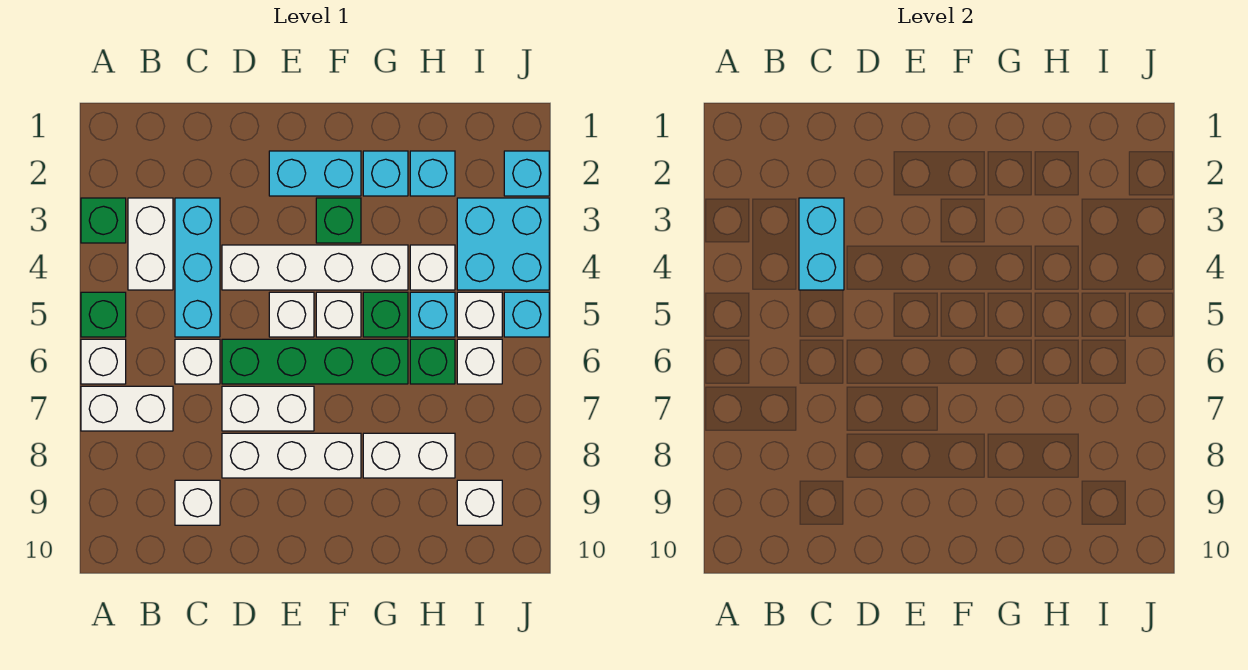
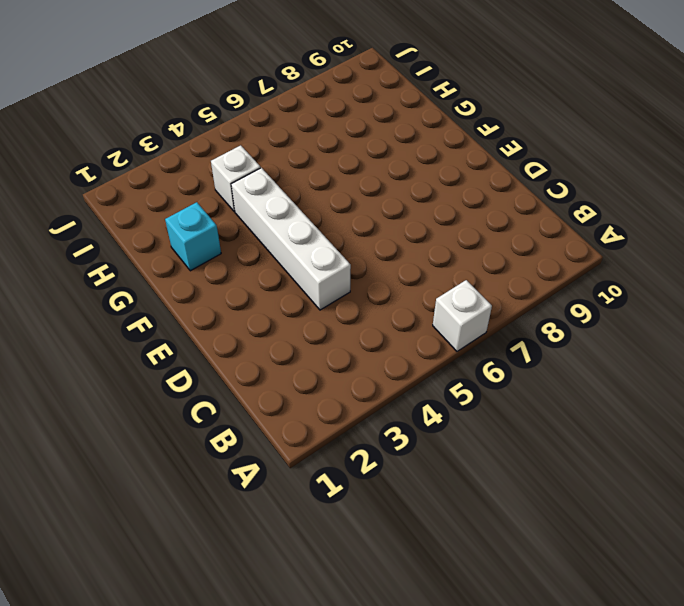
none -> green 1x1 brick [81,198,126,243]
none -> green 1x1 brick [81,292,126,337]
none -> white 1x2 brick [81,386,173,431]
none -> white 1x2 brick [128,198,173,290]

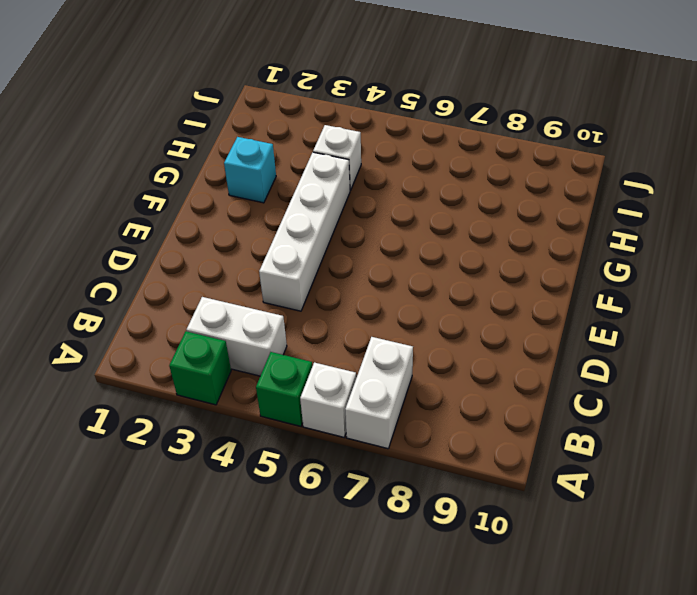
none -> cyan 1x3 brick [175,198,220,337]
none -> white 1x1 brick [175,339,220,384]
none -> white 1x1 brick [175,480,220,525]
none -> green 1x4 brick [222,339,408,384]

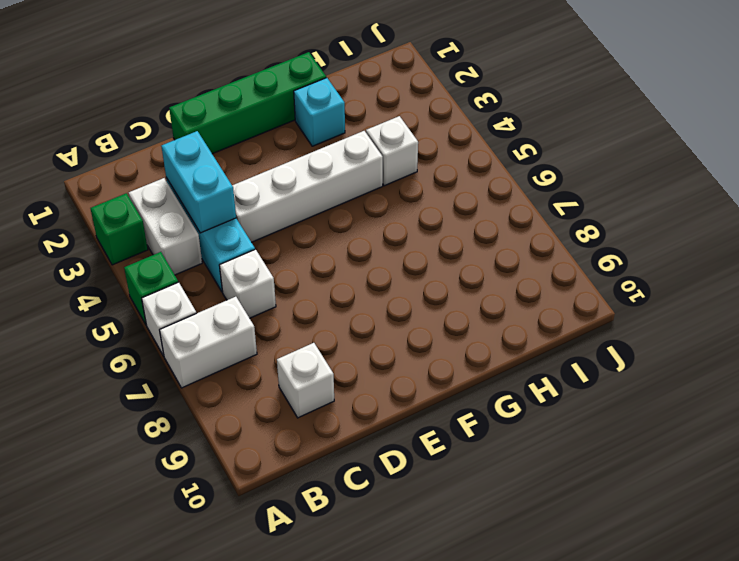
green 1x4 brick [169,52,326,154] -> green 1x4 brick moved to [222,339,408,384]
none -> white 1x2 brick [222,386,314,431]
none -> white 1x3 brick [222,433,361,478]
none -> cyan 1x2 brick [269,151,361,196]
none -> white 1x1 brick [269,292,314,337]

